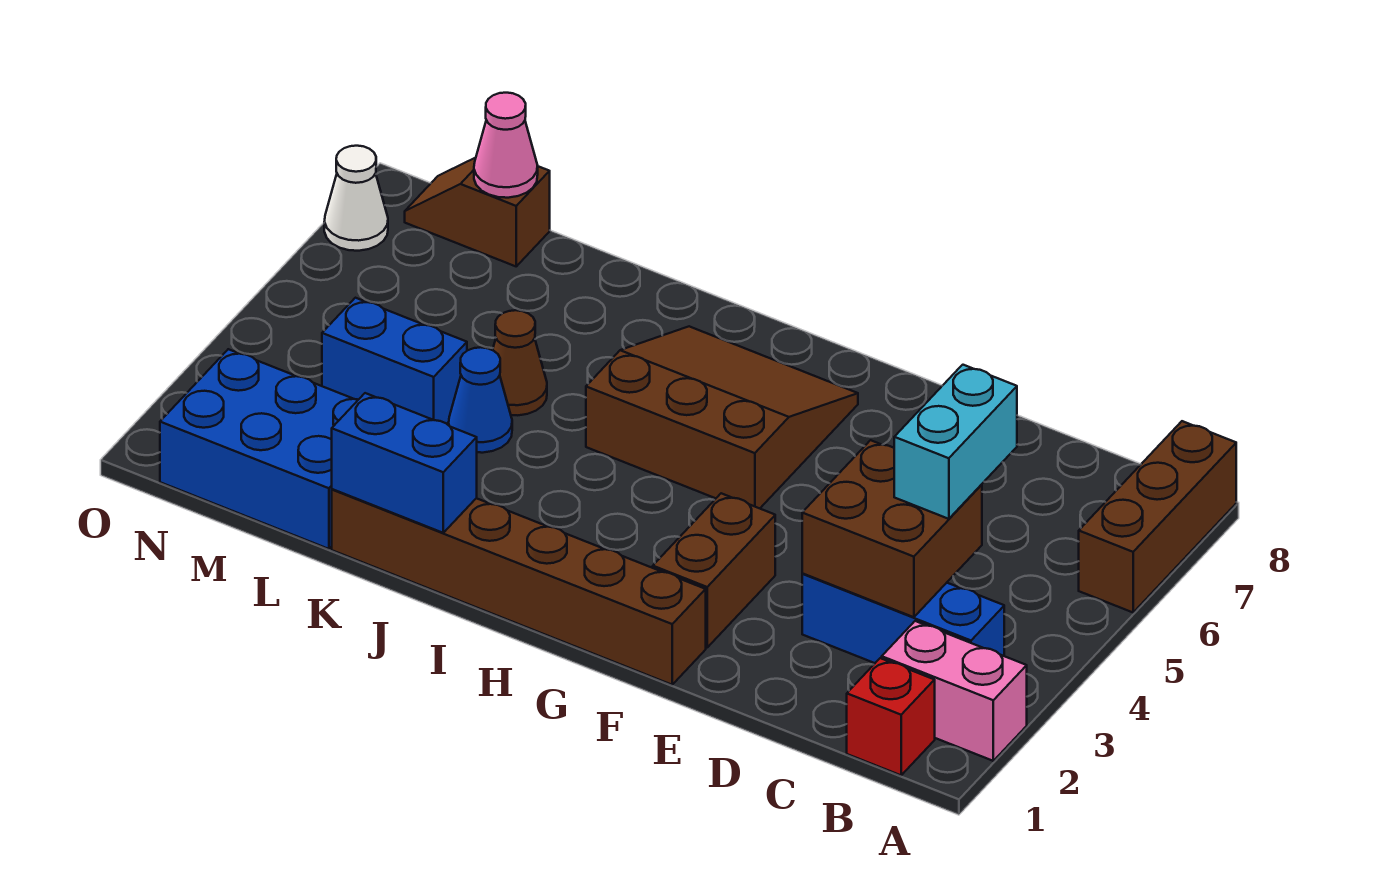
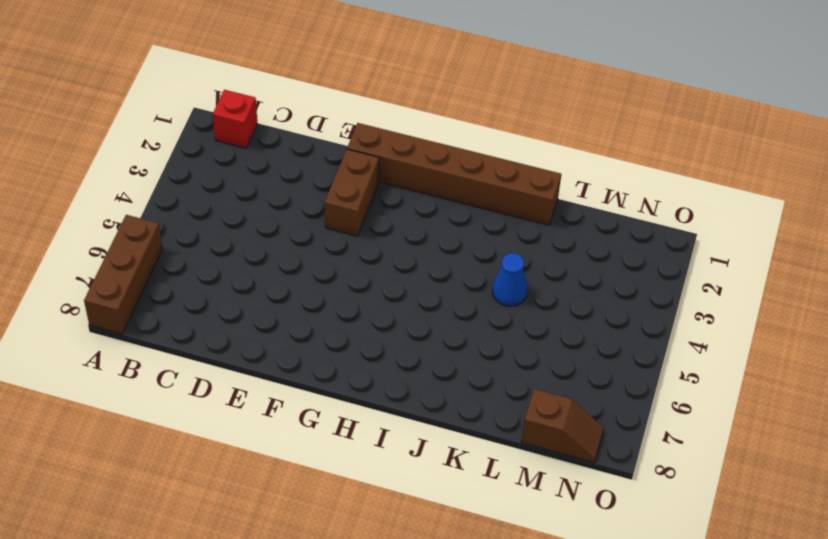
none -> pink 1x2 brick [882,621,1027,761]
none -> blue 1x3 brick [802,574,1004,663]
none -> brown 3x3 slope [586,326,858,508]

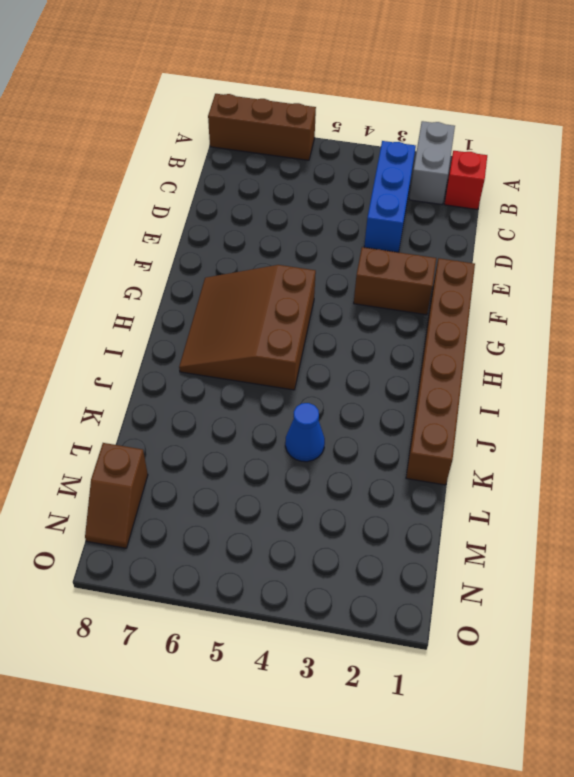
grey 1x2 brick [409,121,455,205] -> pink 1x2 brick [882,621,1027,761]
none -> brown 1x1 cone [493,310,547,415]
none -> blue 2x3 brick [160,349,358,549]
none -> blue 1x2 brick [322,298,467,424]

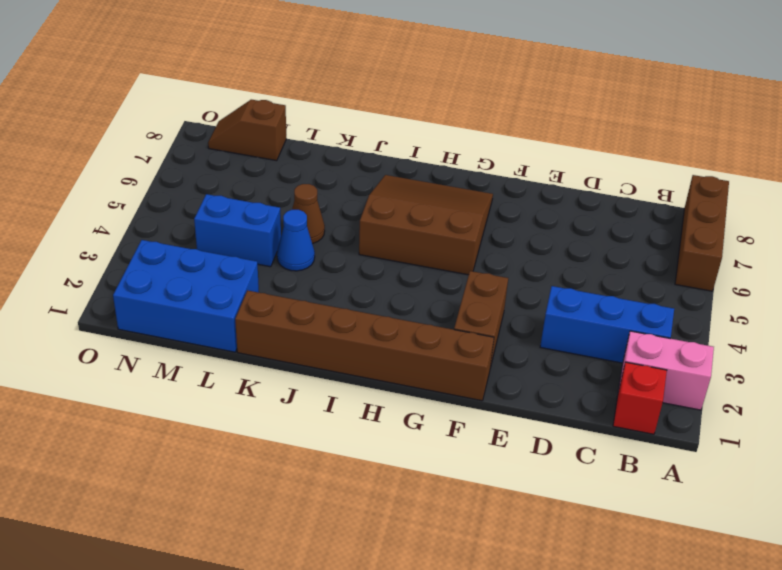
none -> white 1x1 cone [324,146,388,251]
none -> brown 2x2 brick [802,440,982,617]
none -> blue 1x2 brick [332,393,477,533]

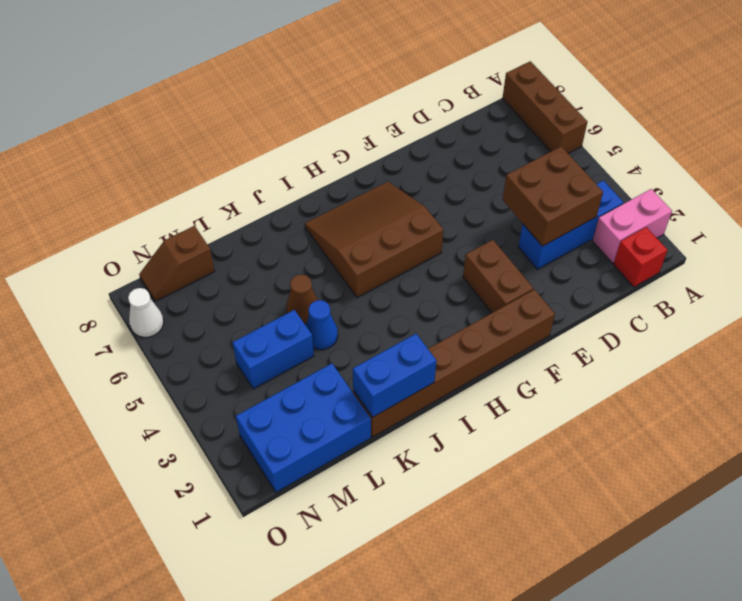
none -> pink 1x1 cone [474,93,538,198]
none -> cyan 1x2 brick [894,365,1017,519]

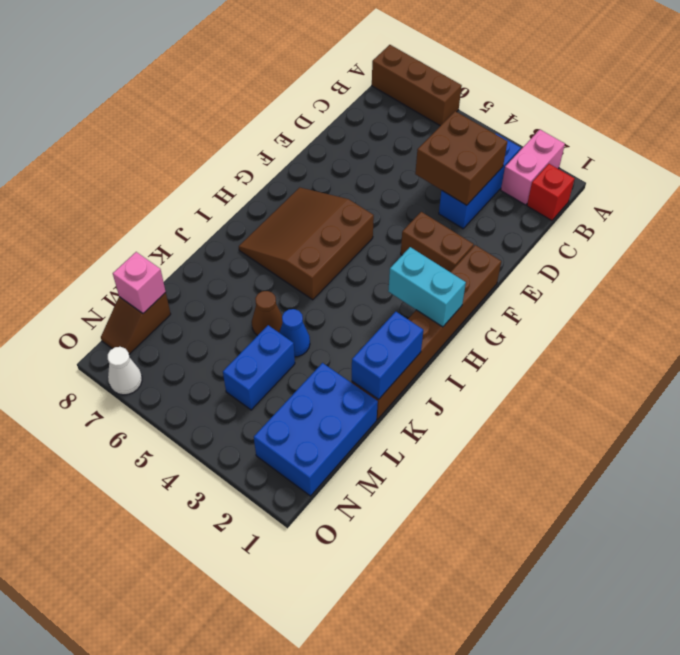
cyan 1x2 brick [388,247,466,327] -> cyan 1x2 brick moved to [894,365,1017,519]
pink 1x1 brick [113,252,166,313] -> pink 1x1 cone [474,93,538,198]

